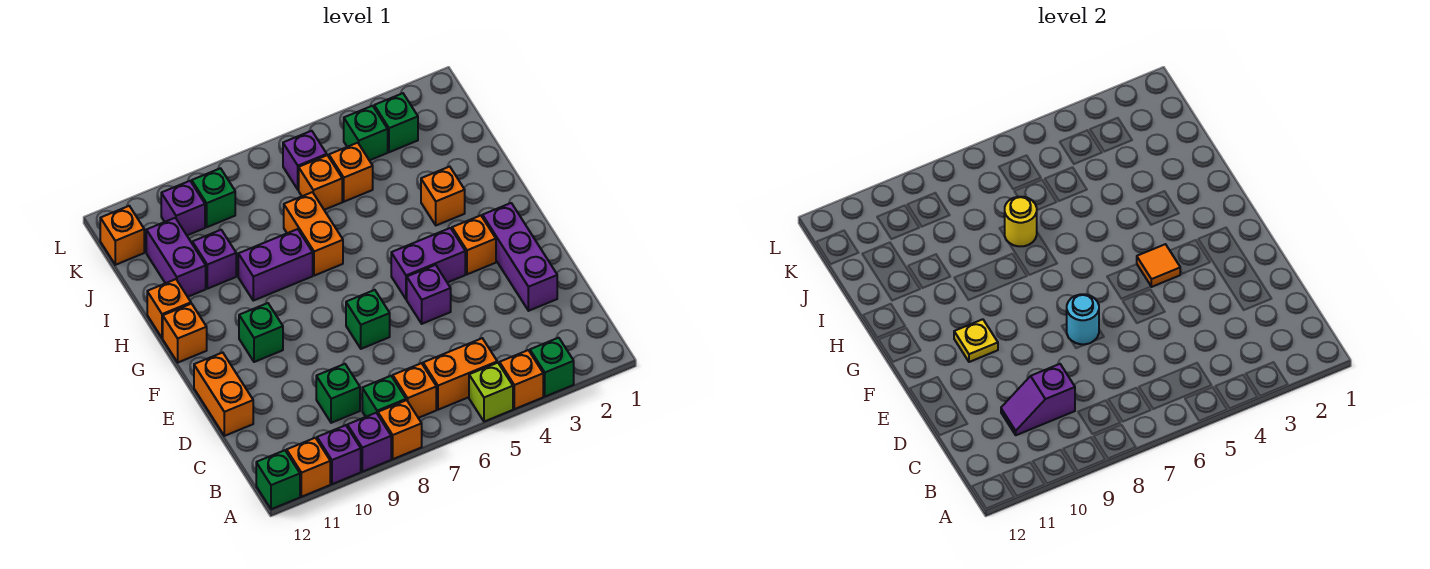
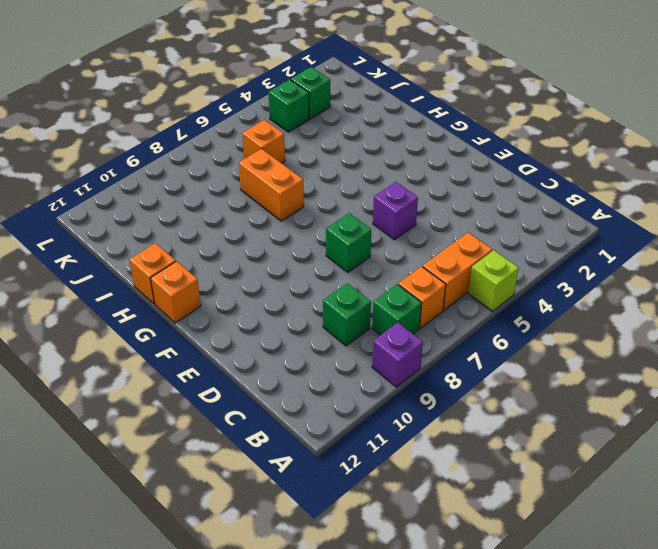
none -> green 1x1 brick [530,338,574,397]
none -> orange 1x1 brick [500,350,543,409]
none -> orange 1x1 brick [378,400,422,459]
none -> purple 1x1 brick [317,425,361,484]

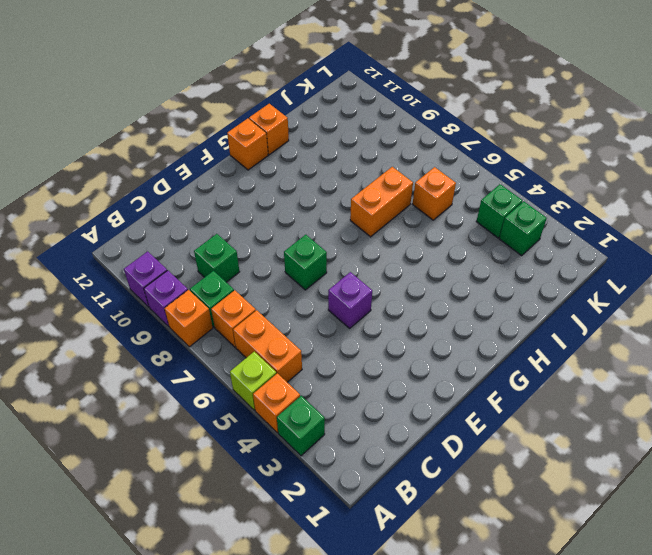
none -> orange 1x1 brick [287,438,330,497]
none -> green 1x1 brick [256,450,300,509]
none -> purple 1x3 brick [482,203,557,311]
none -> orange 1x2 brick [194,352,253,436]

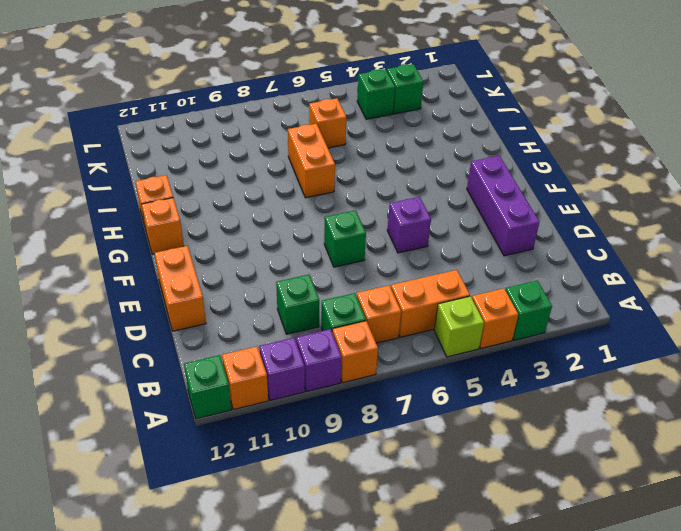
none -> orange 1x1 brick [452,215,496,274]
none -> purple 1x2 brick [391,228,465,299]
none -> green 1x1 brick [239,303,283,362]
none -> orange 1x1 brick [421,167,465,225]

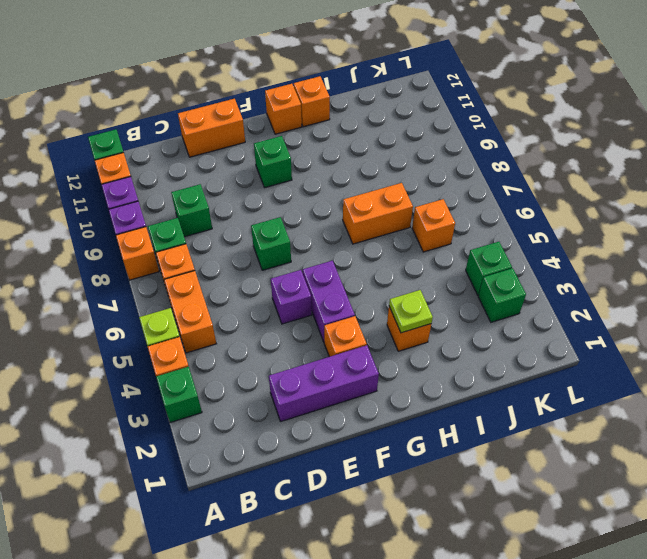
lime 1x1 plate [389,290,433,333] -> none
none -> purple 1x2 brick [238,229,313,301]
none -> purple 1x1 brick [192,230,236,289]
none -> purple 1x2 brick [146,218,206,297]
none -> orange 1x1 brick [329,143,373,202]

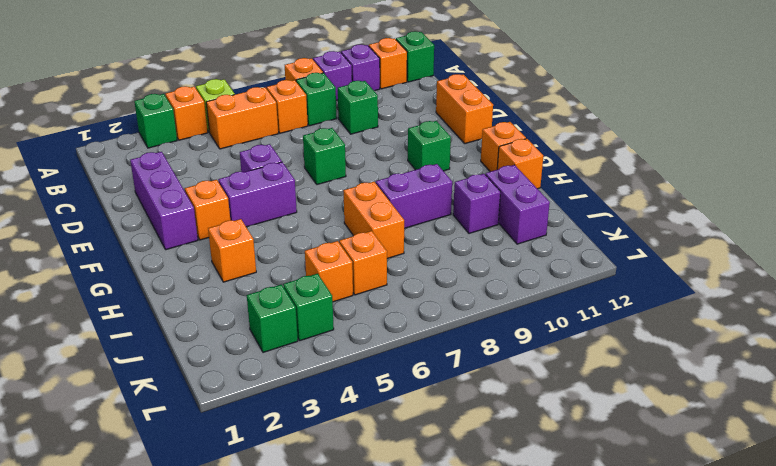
none -> purple 1x1 brick [283,131,327,190]
none -> green 1x1 brick [192,168,235,227]
none -> purple 1x1 brick [161,181,205,235]
none -> orange 1x1 brick [100,206,144,265]

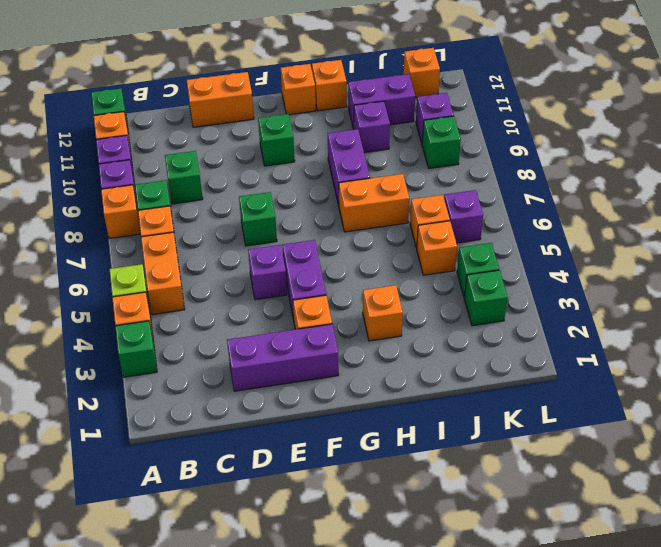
none -> purple 1x2 slope [1001,364,1075,435]
none -> cyan 1x1 round brick [1067,294,1099,344]
none -> orange 1x1 tile [1137,244,1180,287]
none -> yellow 1x1 plate [954,319,998,362]

